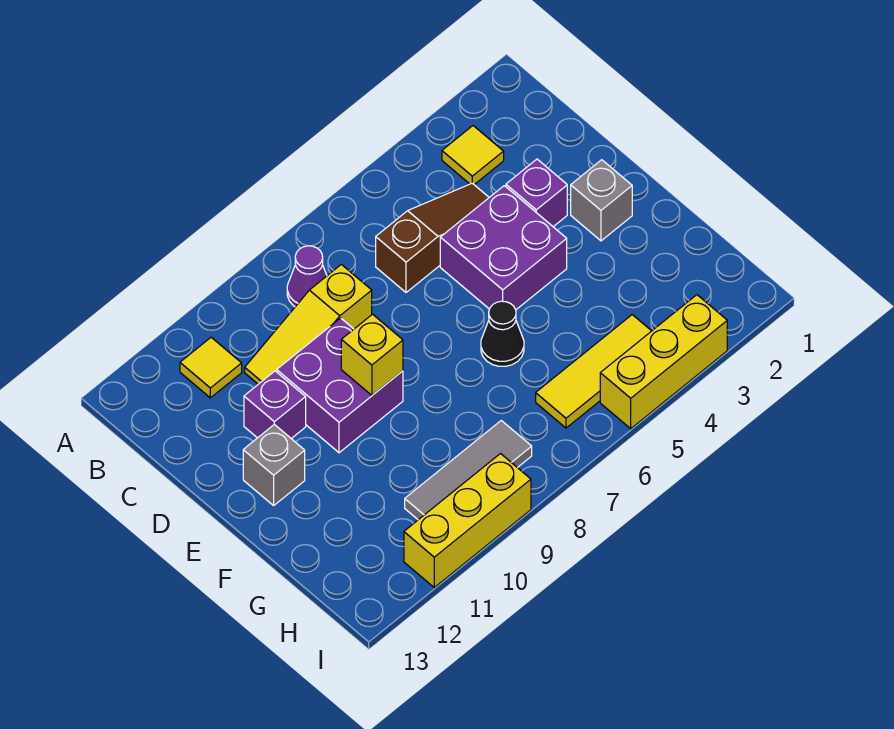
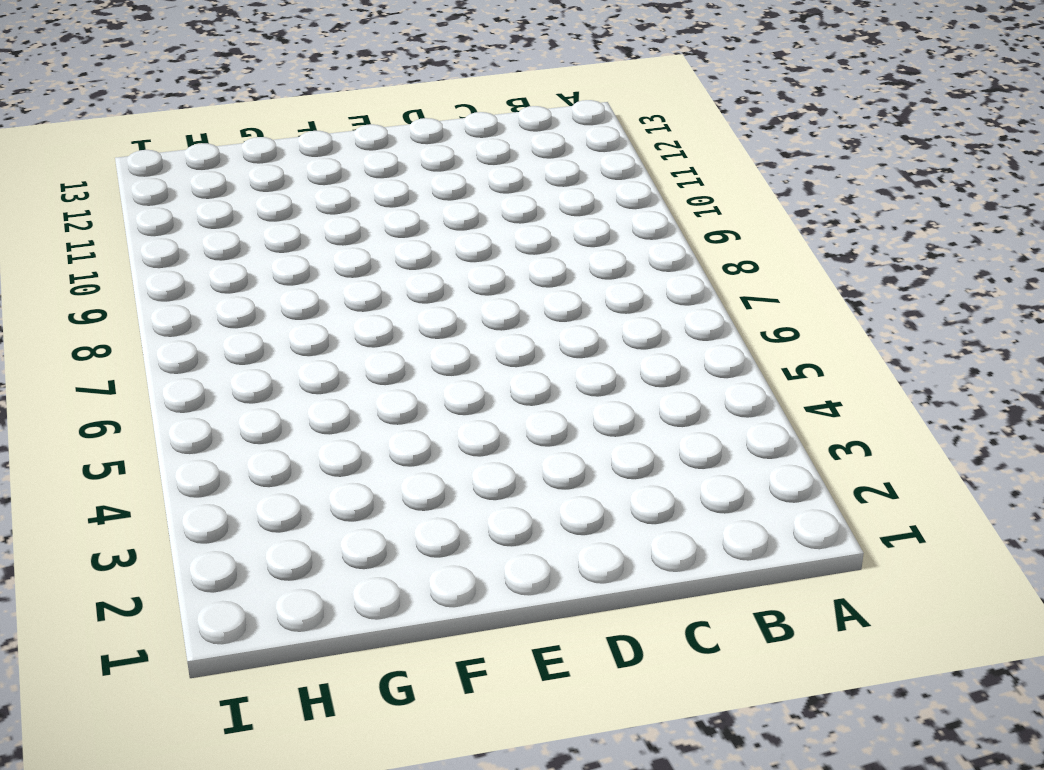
none -> yellow 1x1 tile [442,126,504,185]
none -> purple 1x1 cone [287,246,327,307]
none -> yellow 1x1 tile [180,337,242,398]

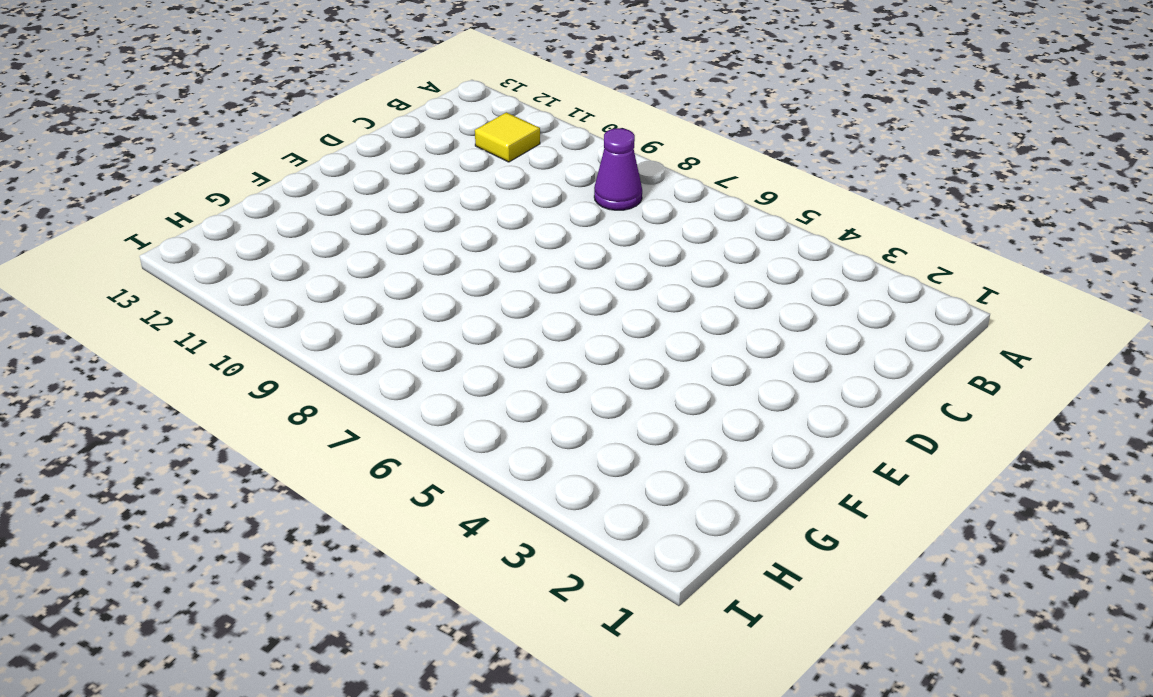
none -> yellow 1x1 tile [442,126,504,185]
none -> brown 1x3 slope [376,183,489,292]
none -> yellow 1x3 slope [245,264,372,384]

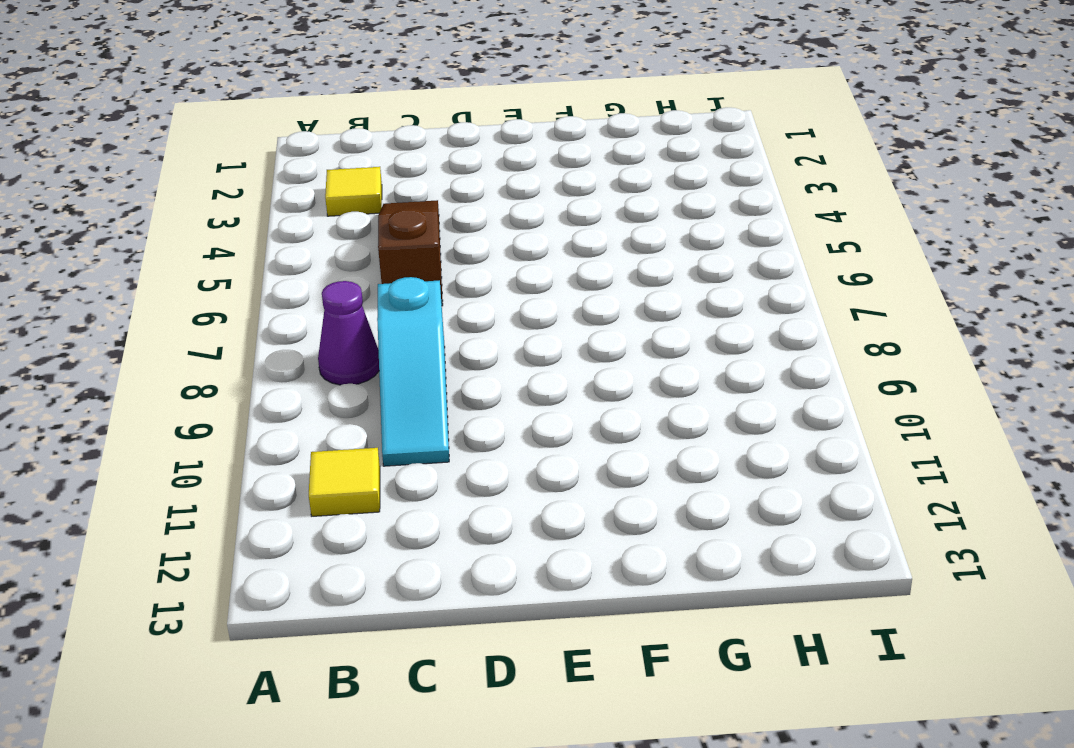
cyan 1x3 slope [377,277,449,466] -> yellow 1x3 slope [245,264,372,384]
none -> purple 1x1 brick [506,159,567,227]
none -> purple 2x2 brick [440,186,567,309]
none -> purple 2x2 brick [277,318,403,453]

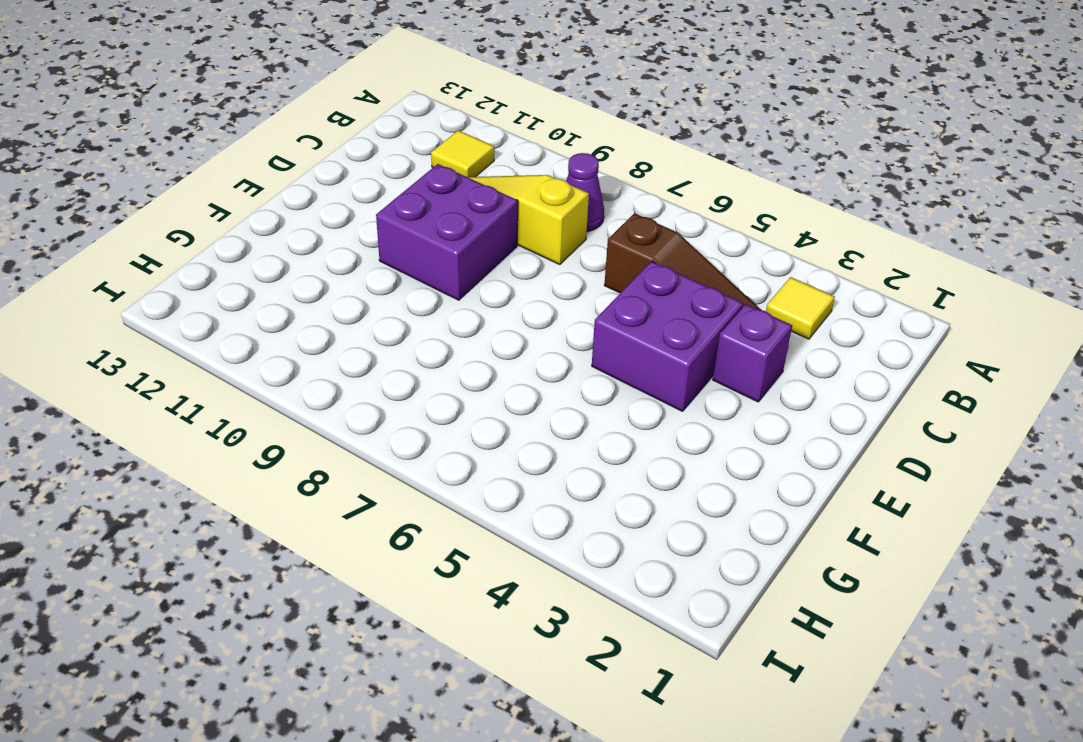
none -> purple 1x1 brick [244,371,306,438]
none -> grey 1x1 brick [571,160,632,241]
none -> grey 1x1 brick [243,425,305,506]

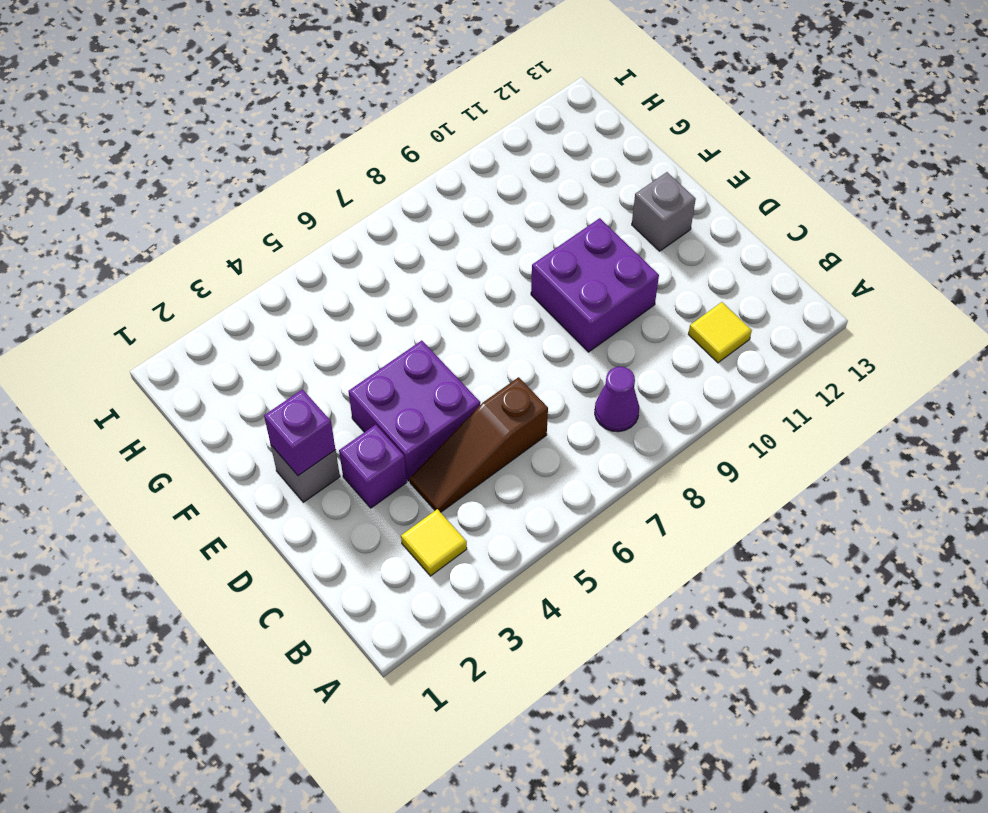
purple 1x1 brick [264,389,336,476] -> purple 1x1 brick moved to [244,371,306,438]
none -> yellow 1x3 slope [245,264,372,384]
none -> black 1x1 cone [481,301,524,366]
none -> yellow 1x3 tile [536,315,651,428]

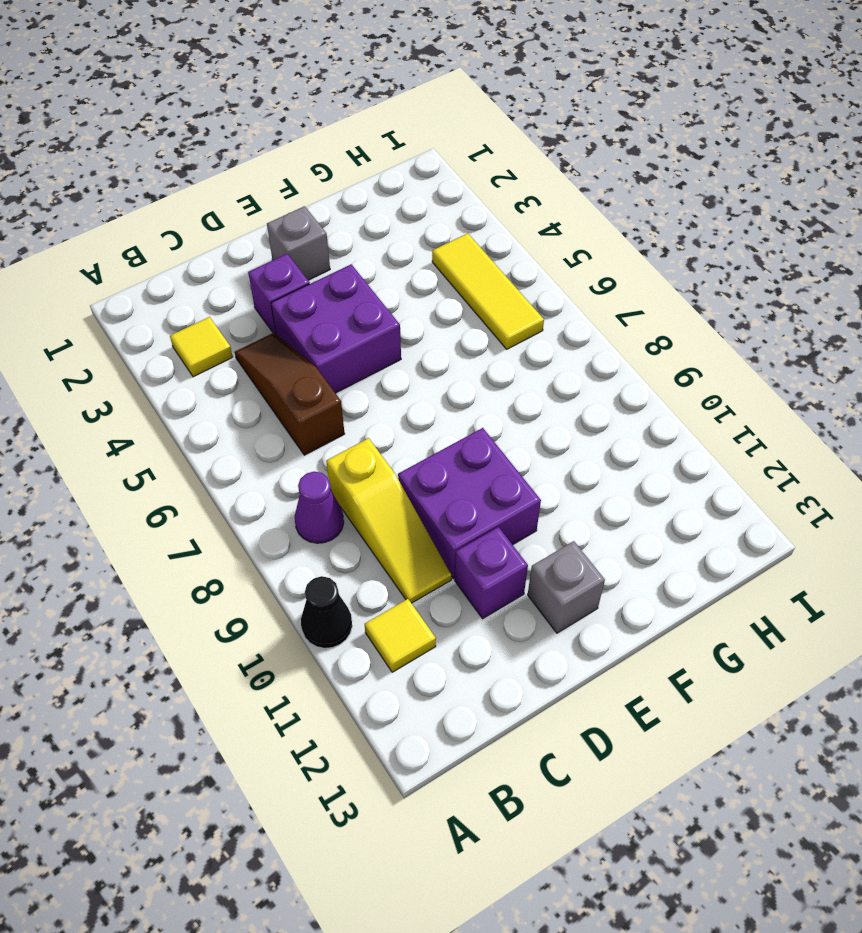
black 1x1 cone [301,576,352,648] -> black 1x1 cone moved to [481,301,524,366]
none -> grey 1x3 tile [405,421,532,520]
none -> yellow 1x3 brick [600,295,727,429]
none -> yellow 1x3 brick [404,454,531,587]

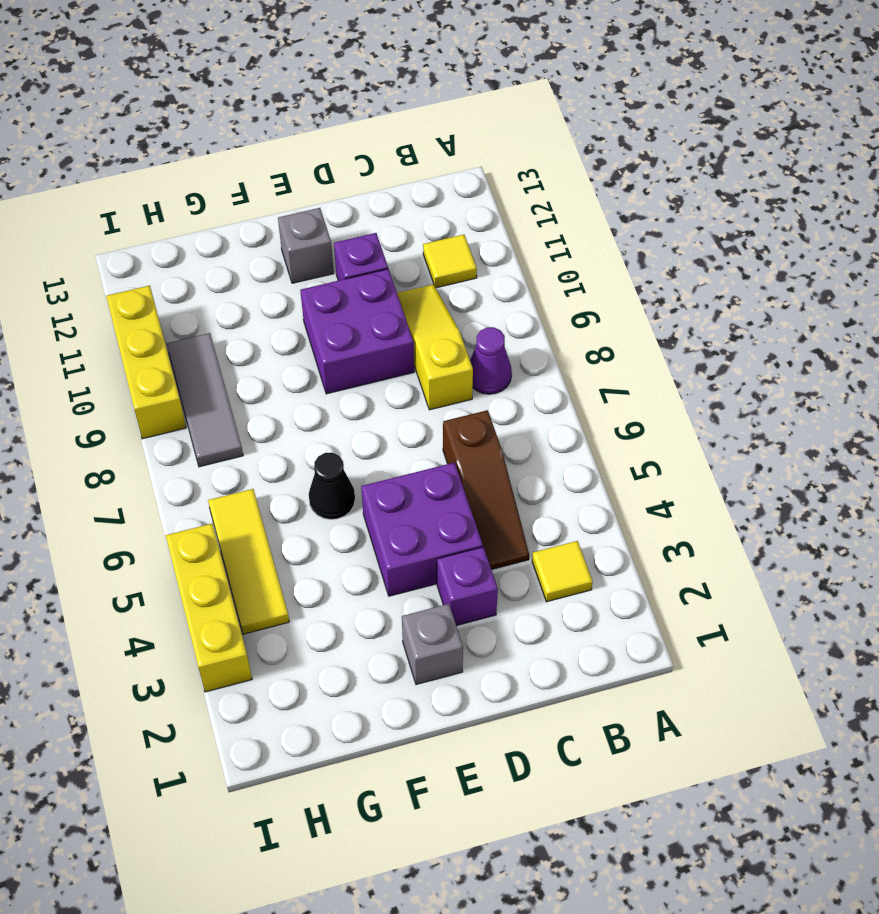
none -> yellow 1x1 brick [341,314,403,395]

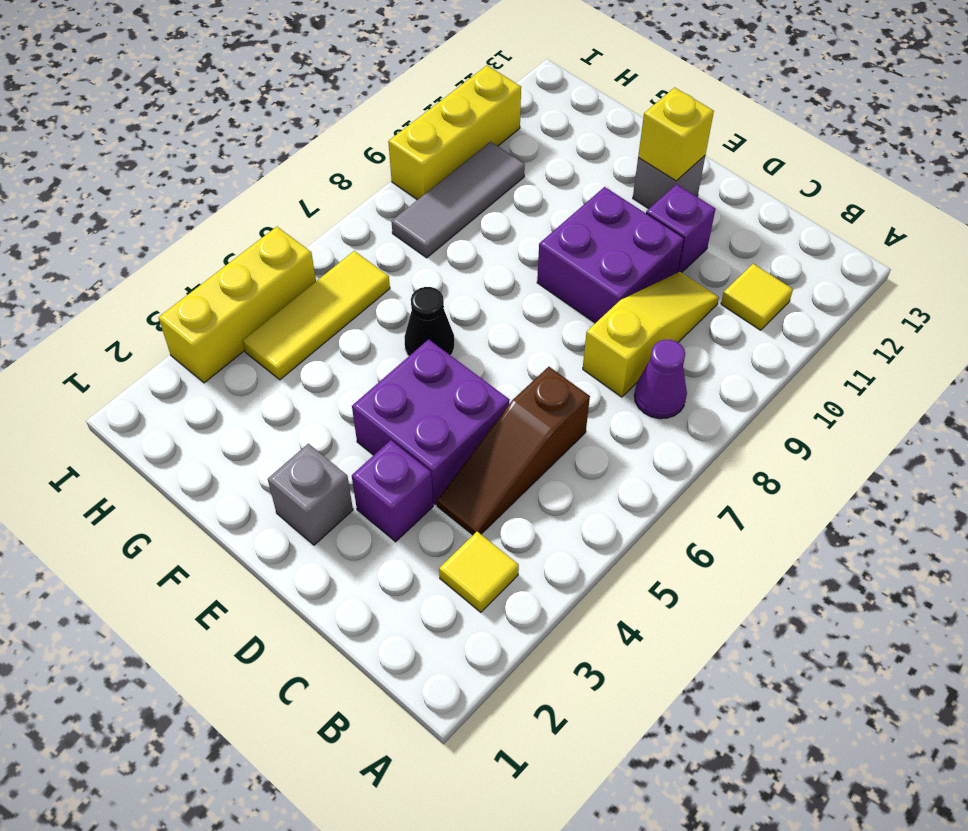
yellow 1x1 brick [638,87,714,181] -> yellow 1x1 brick moved to [341,314,403,395]

